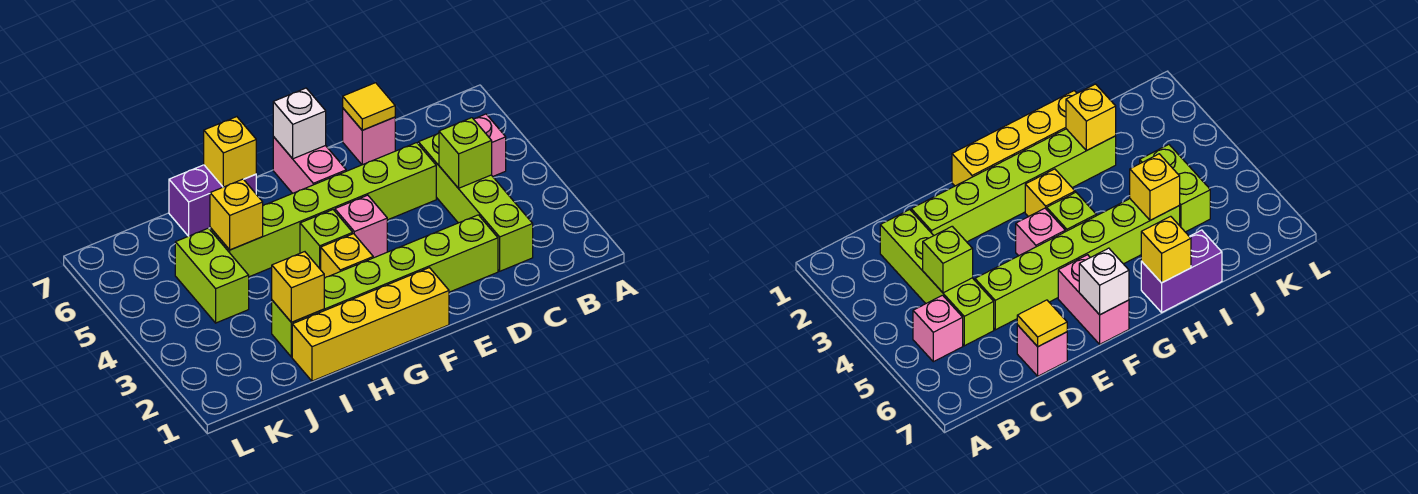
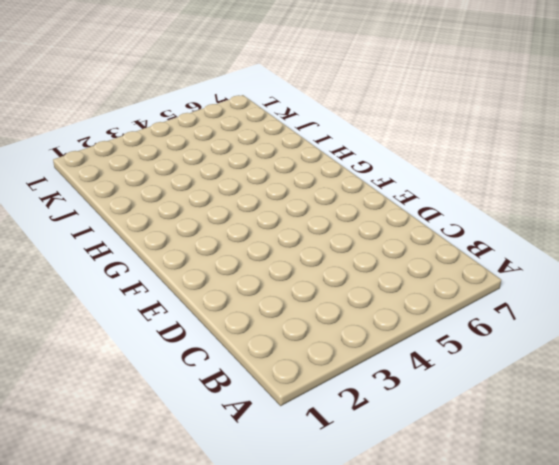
none -> pink 1x1 brick [474,114,506,176]
none -> lime 1x4 brick [418,133,533,271]
none -> lime 1x6 brick [272,215,498,357]

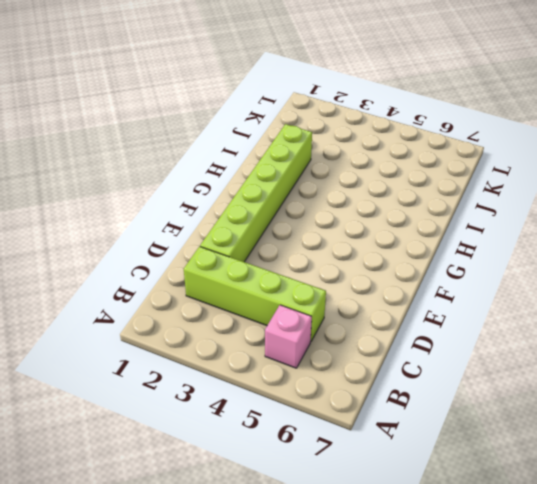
none -> lime 1x6 brick [210,143,436,277]
none -> pink 1x1 brick [343,109,395,165]
none -> yellow 1x4 brick [292,268,449,381]

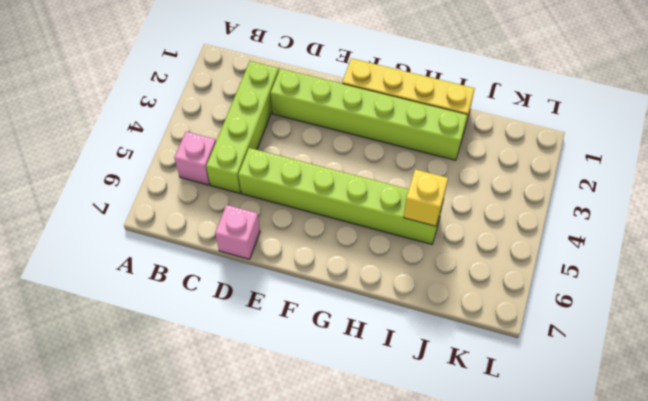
none -> pink 1x1 brick [335,195,387,258]
none -> pink 1x2 brick [273,137,346,193]
none -> yellow 1x1 brick [321,234,373,278]

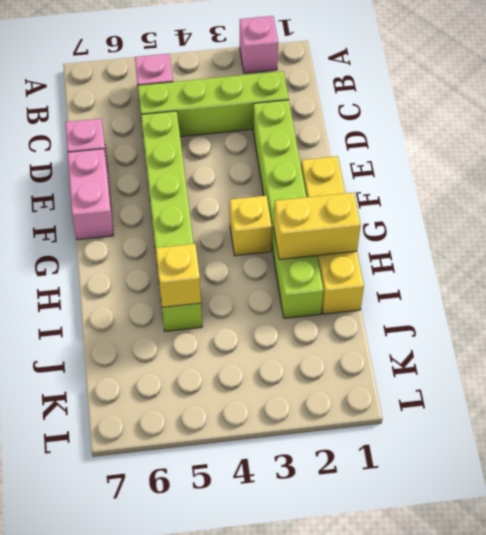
pink 1x1 brick [240,16,278,73] -> pink 1x1 brick moved to [335,195,387,258]
pink 1x2 brick [68,149,113,240] -> pink 1x2 brick turned to [273,137,346,193]
yellow 1x2 brick [274,193,361,259] -> none
none -> lime 1x1 brick [300,210,353,270]
none -> purple 1x2 brick [169,165,256,236]
none -> lime 1x2 brick [175,228,249,323]

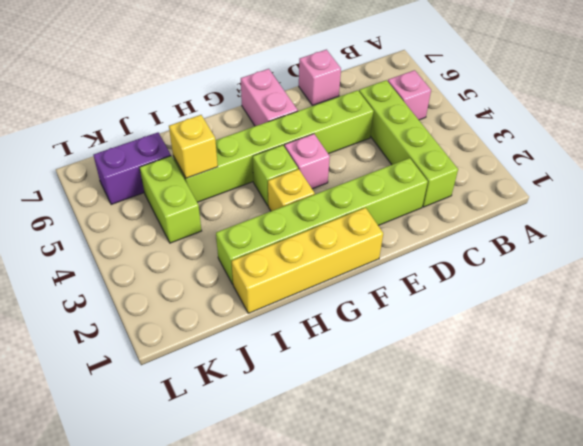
purple 1x2 brick [94,133,171,205] -> purple 1x2 brick moved to [169,165,256,236]
none -> lime 1x1 brick [439,118,492,188]
none -> yellow 1x1 tile [343,83,395,130]
none -> white 1x1 brick [273,88,326,159]

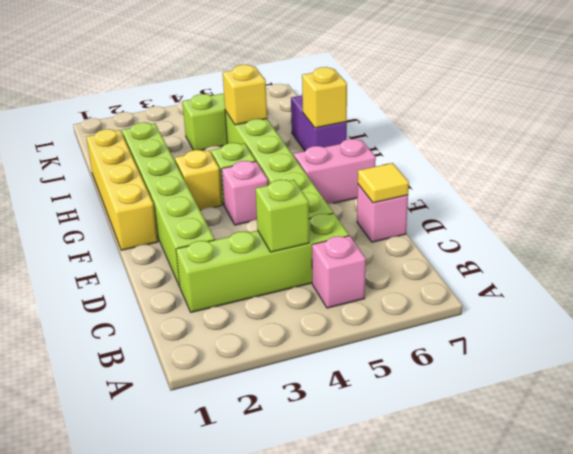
none -> white 1x1 brick [273,88,326,159]
none -> yellow 1x1 brick [272,252,324,322]

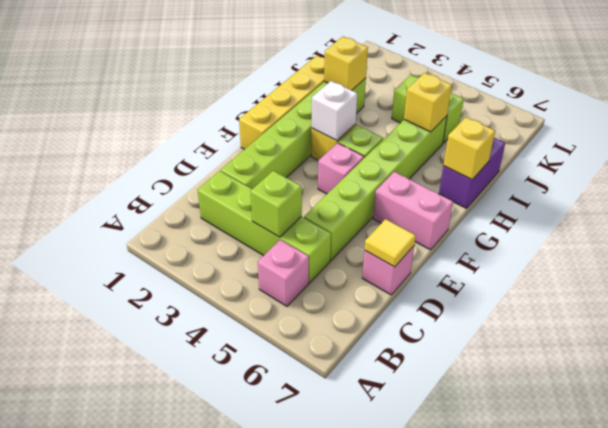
white 1x1 brick [311,81,357,141] -> white 1x1 brick moved to [273,88,326,159]

